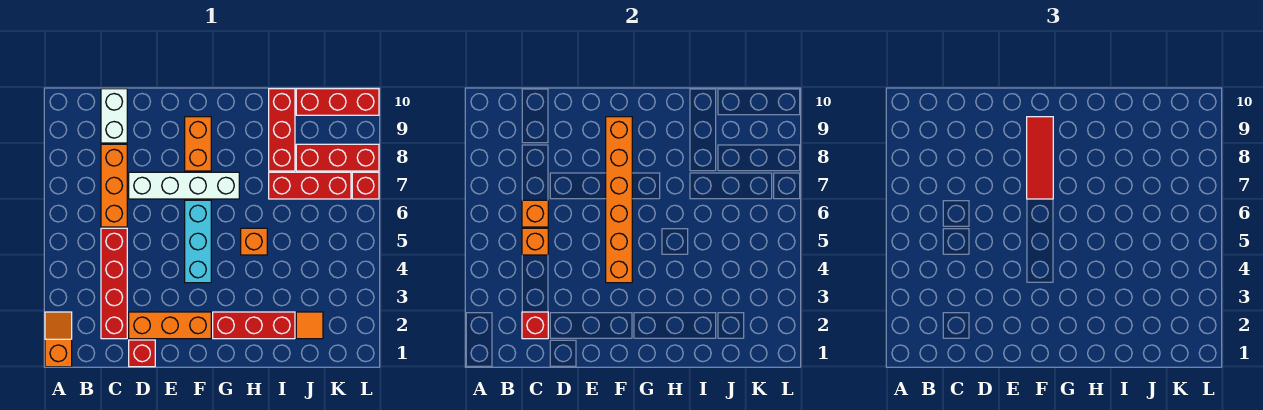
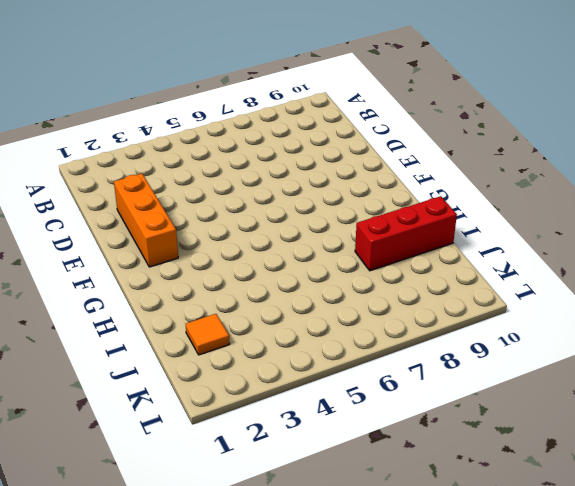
none -> orange 1x2 slope [45,312,72,367]
none -> red 1x4 brick [101,228,127,339]
none -> orange 1x3 brick [101,144,127,227]

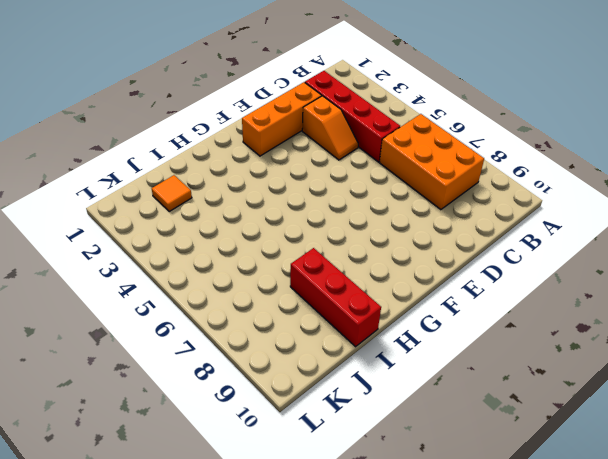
orange 2x3 brick [379,114,484,210] -> orange 1x3 brick [101,144,127,227]
orange 1x2 slope [302,96,358,160] -> orange 1x2 slope moved to [45,312,72,367]
none -> white 1x2 brick [101,89,127,143]
none -> red 1x1 brick [129,340,155,367]
none -> white 1x4 brick [129,172,239,199]

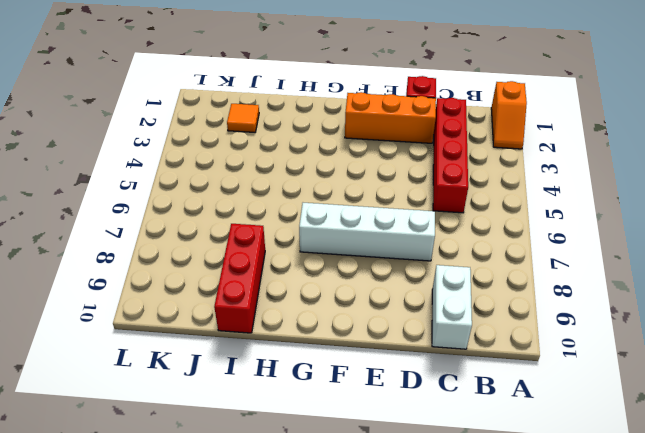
none -> orange 1x3 brick [101,144,127,227]
none -> cyan 1x3 brick [185,200,211,283]
none -> orange 1x2 brick [185,117,211,171]

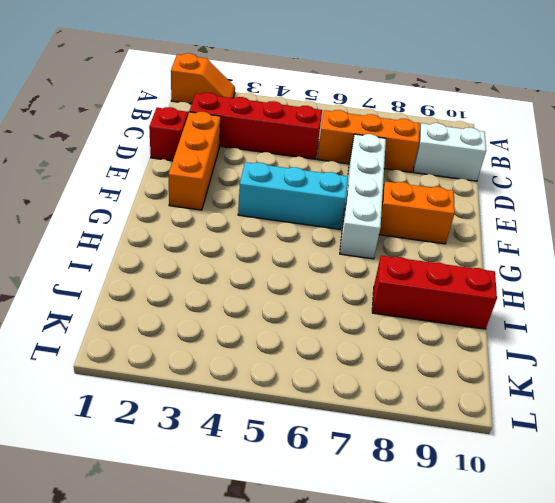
none -> red 1x3 brick [213,312,295,339]
none -> orange 1x1 brick [241,228,267,255]
none -> red 1x3 brick [269,172,351,199]

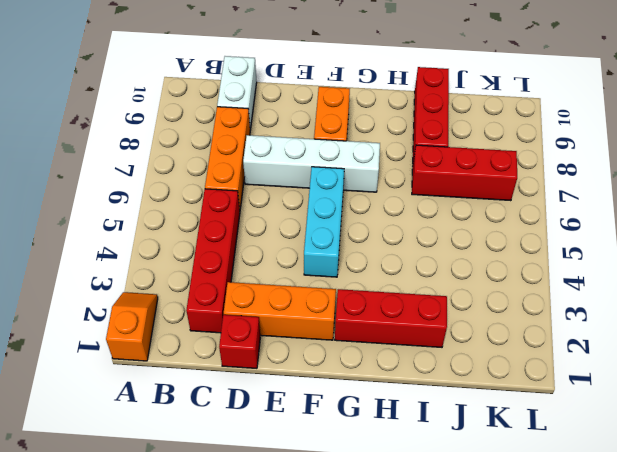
none -> orange 1x1 brick [241,228,267,255]
none -> orange 1x1 tile [296,312,323,339]
none -> red 1x3 brick [296,144,379,171]

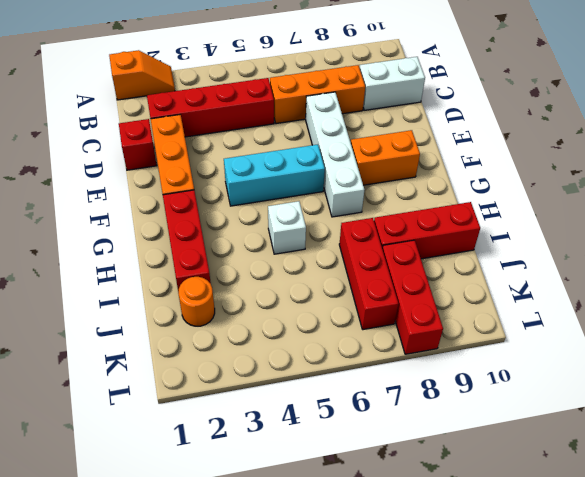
white 1x1 brick [268,201,306,254] -> orange 1x1 brick [241,228,267,255]
orange 1x1 round brick [178,277,215,326] -> orange 1x1 tile [296,312,323,339]
none -> red 1x3 brick [296,89,379,115]
none -> red 1x1 brick [352,172,379,199]
none -> red 1x1 brick [522,312,548,339]

